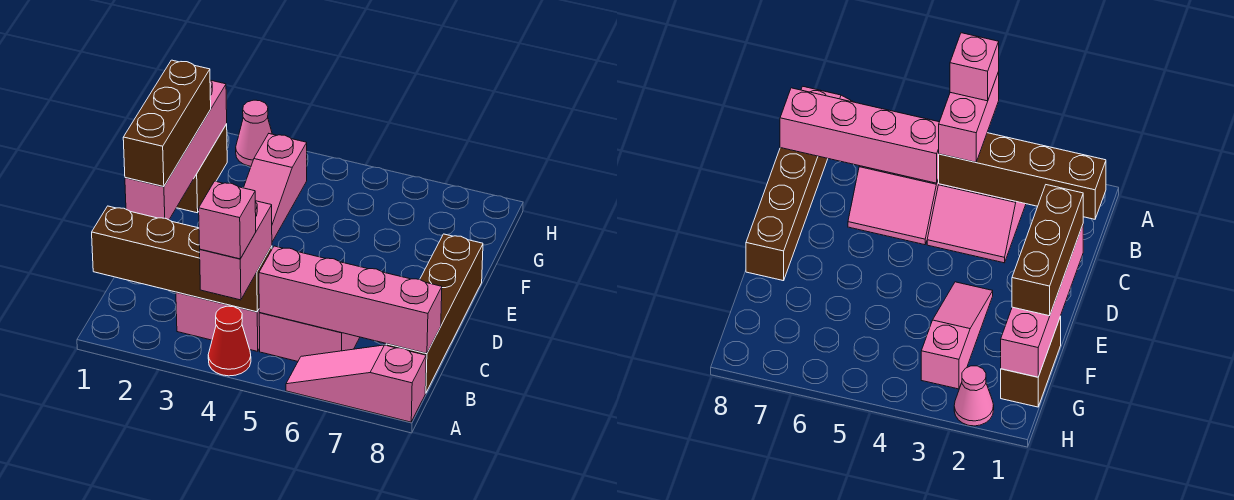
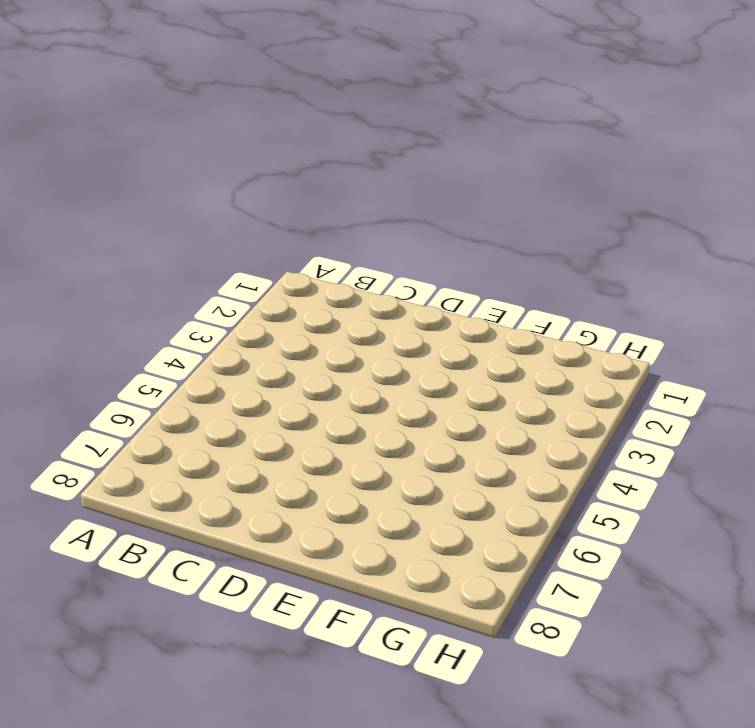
none -> red 1x1 cone [208,306,251,376]
none -> pink 1x3 slope [286,345,426,422]
none -> pink 2x2 slope [176,292,260,351]

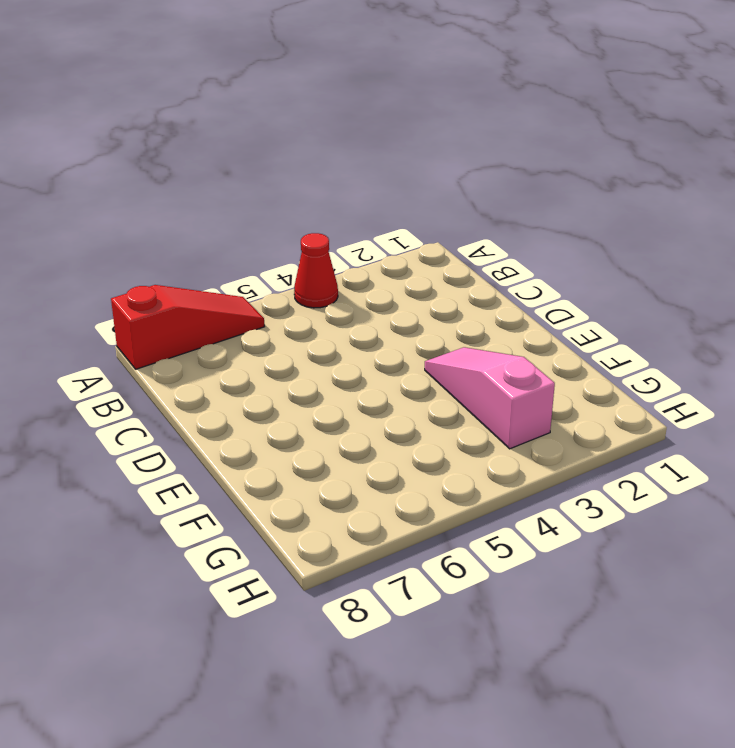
red 1x3 slope [111,285,264,369] -> pink 1x3 slope [286,345,426,422]
none -> pink 2x2 slope [176,292,260,351]
none -> pink 2x2 slope [259,313,360,361]
none -> brown 1x4 brick [386,234,483,393]

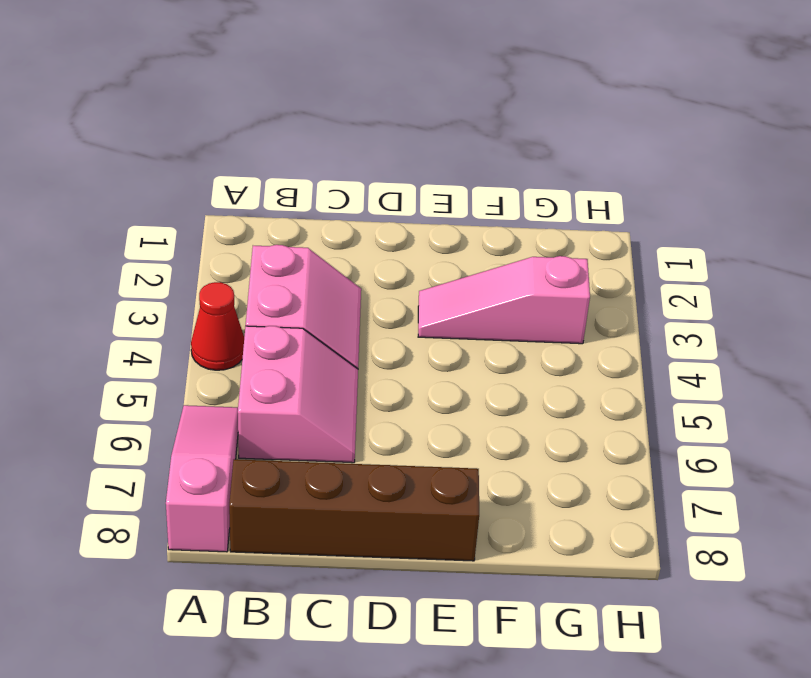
none -> brown 1x2 brick [177,124,227,213]
none -> pink 1x1 cone [236,100,272,166]
none -> brown 1x4 brick [92,206,272,312]

